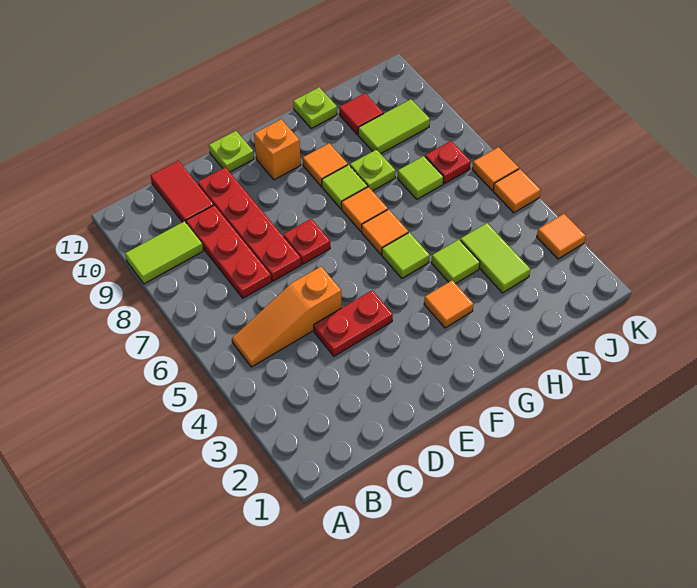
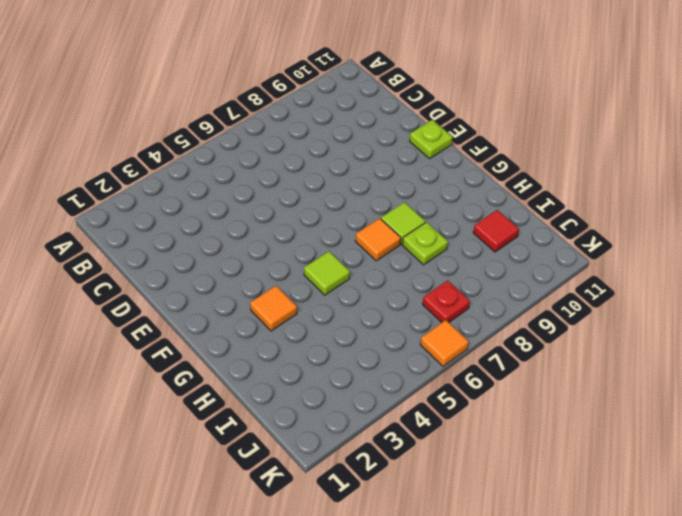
none -> lime 1x2 tile [125,221,203,284]
none -> orange 1x3 slope [232,267,342,367]
none -> red 1x3 plate [186,205,271,298]

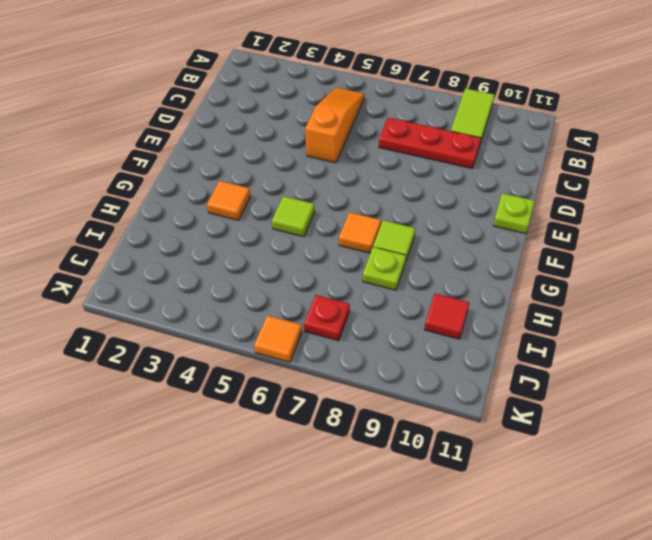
none -> red 1x2 tile [150,161,214,222]
none -> red 1x2 plate [314,290,393,356]
none -> red 1x4 plate [198,167,301,281]

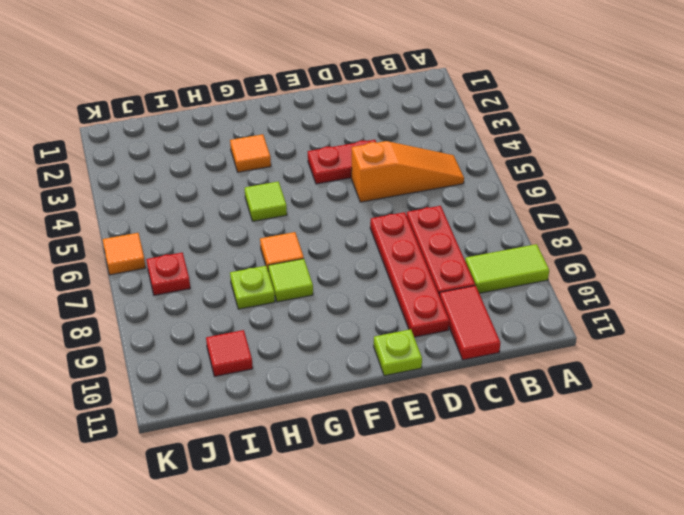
none -> red 1x1 plate [283,219,330,264]
none -> orange 1x1 brick [254,119,301,180]
none -> orange 1x1 tile [362,209,408,255]

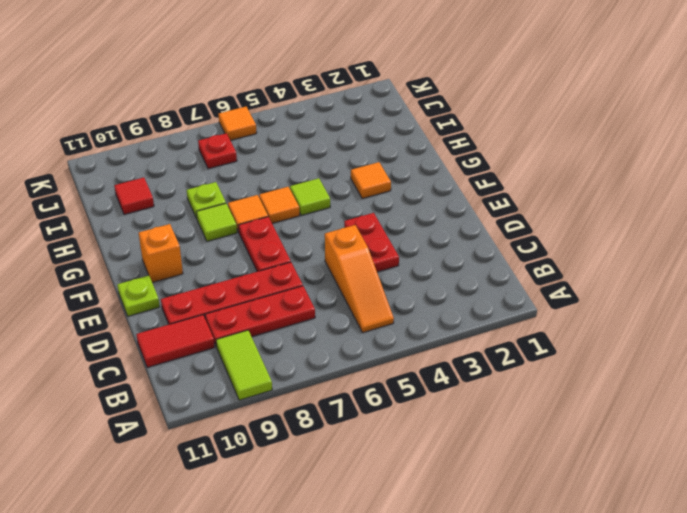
red 1x2 plate [239,217,291,272] -> red 1x1 plate [283,219,330,264]
none -> orange 1x1 tile [303,143,348,186]
none -> lime 1x1 tile [431,240,480,284]
none -> lime 1x1 plate [293,87,337,129]

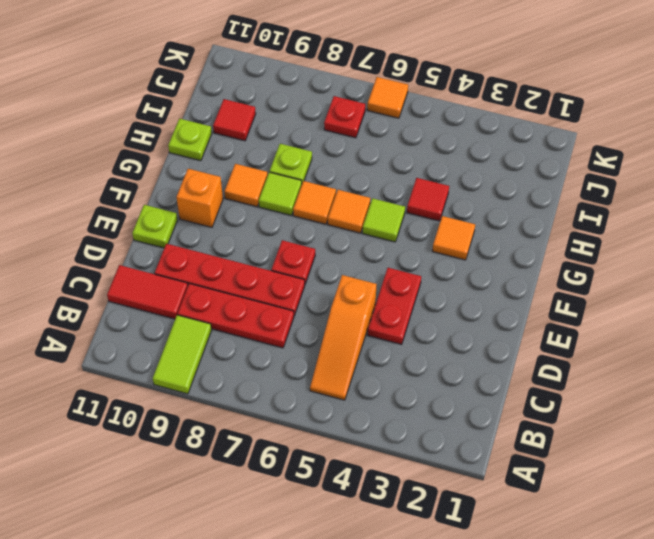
red 1x1 tile [407,178,449,221] -> lime 1x1 tile [431,240,480,284]
none -> lime 1x2 tile [460,223,530,293]
none -> lime 1x1 tile [397,156,443,199]
none -> lime 1x2 tile [358,99,430,154]

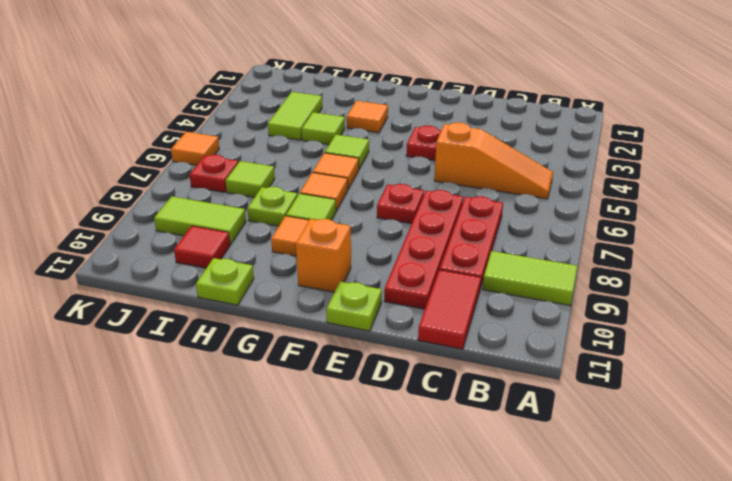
none -> orange 1x1 tile [537,214,586,259]
none -> orange 1x1 tile [493,169,541,213]

